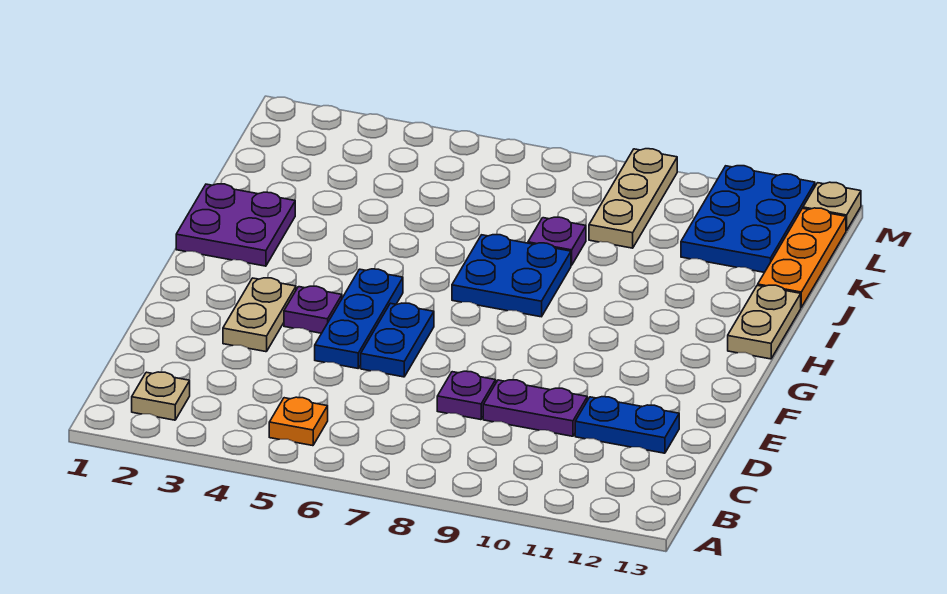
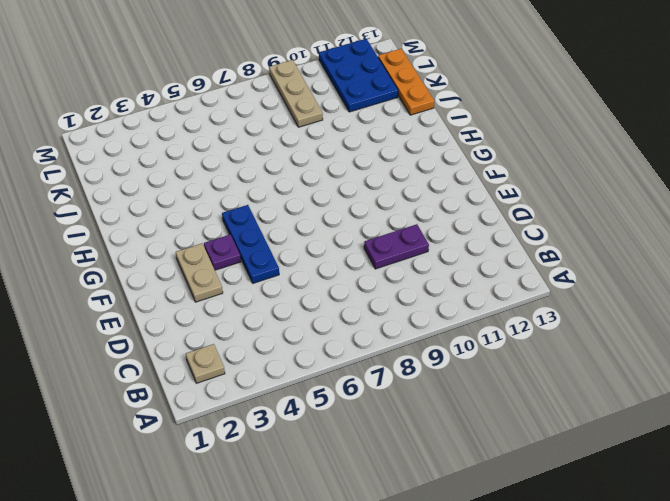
none -> orange 1x1 plate [269,397,328,446]
none -> purple 1x1 plate [437,371,496,420]
none -> blue 1x2 plate [575,397,679,453]

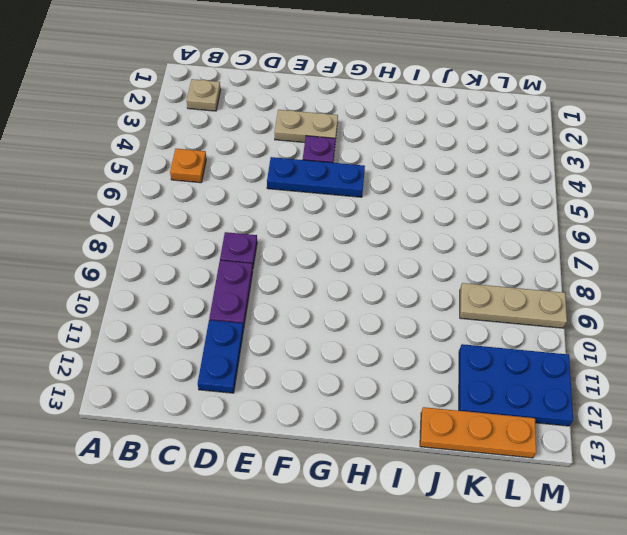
none -> blue 1x2 plate [361,303,434,377]
none -> purple 2x2 plate [176,184,295,266]
none -> blue 2x2 plate [452,235,571,317]

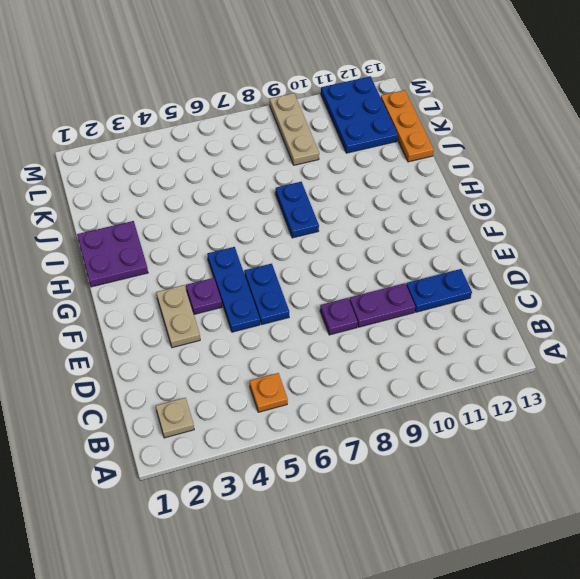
blue 1x2 plate [275,182,319,238] -> blue 2x2 plate [452,235,571,317]
none -> tan 1x2 plate [728,285,801,359]
none -> purple 1x1 plate [528,217,586,265]
none -> tan 1x1 plate [803,182,861,231]

